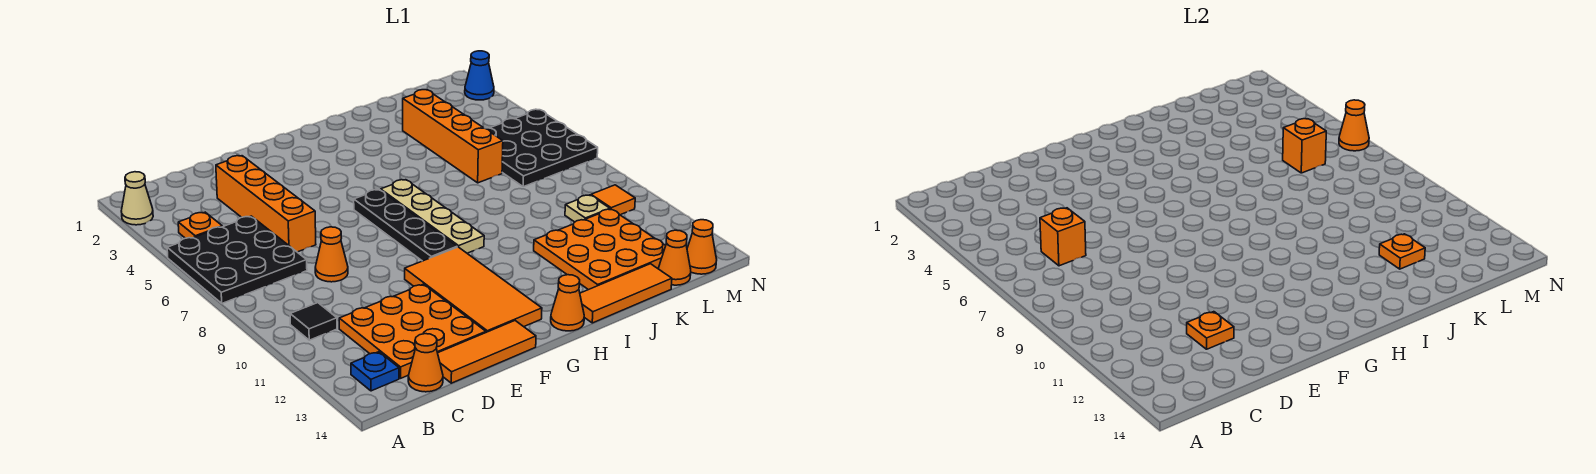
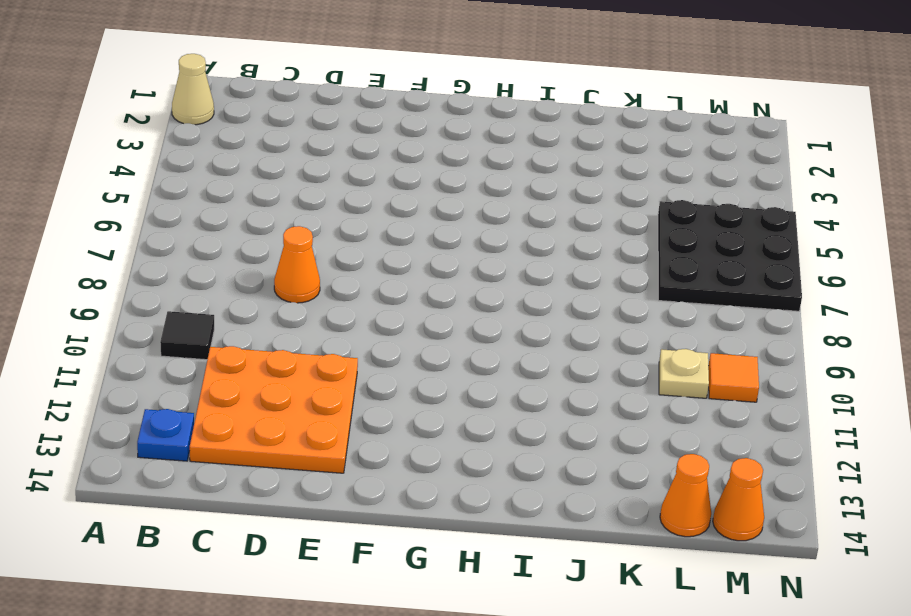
none -> black 3x3 plate [167,216,307,303]
none -> orange 1x1 plate [178,212,222,238]
none -> orange 1x1 cone [408,334,443,392]

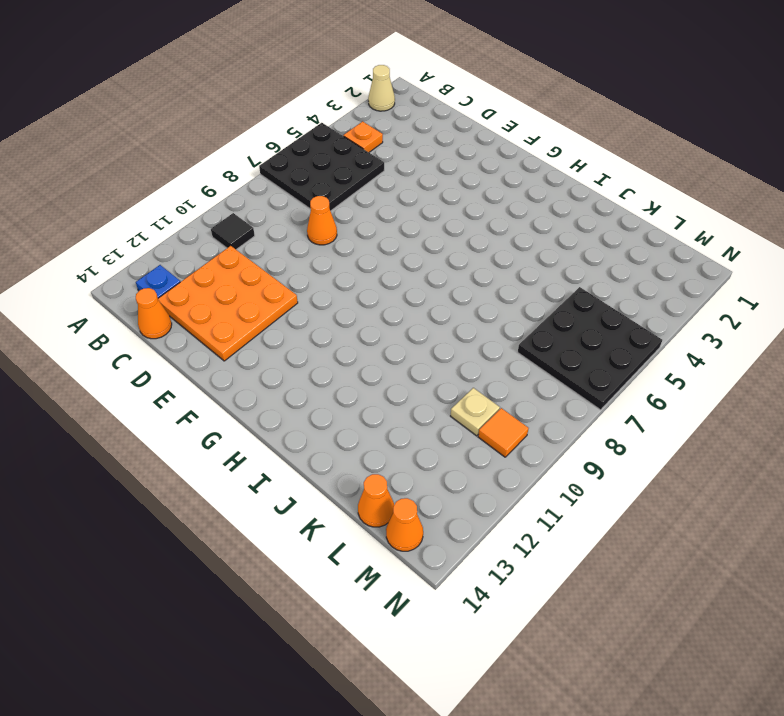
none -> orange 1x4 brick [216,156,316,252]
none -> orange 1x3 tile [438,321,536,383]
none -> orange 2x4 tile [405,247,542,332]

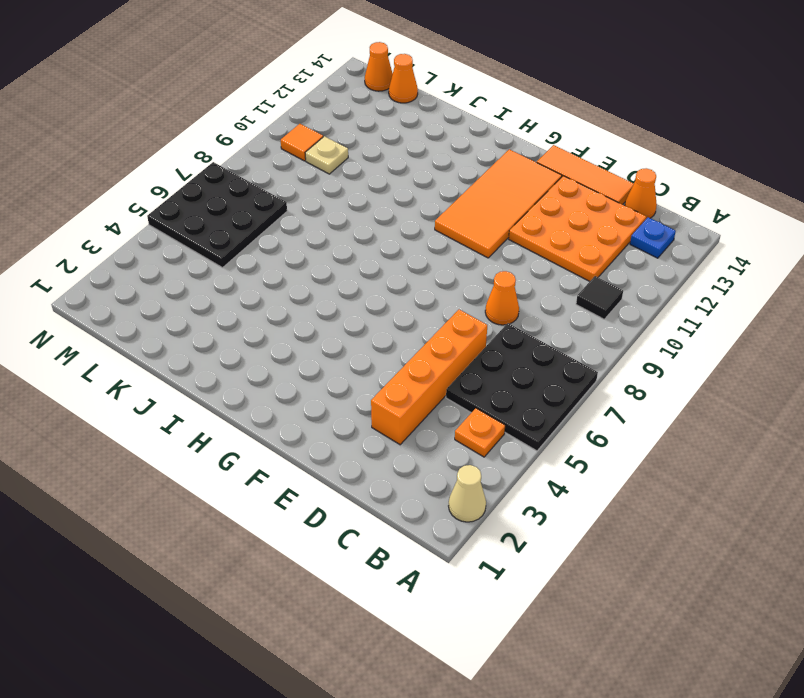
none -> black 1x4 plate [354,190,457,261]
none -> tan 1x4 plate [381,180,484,253]
none -> orange 1x1 cone [551,275,584,331]

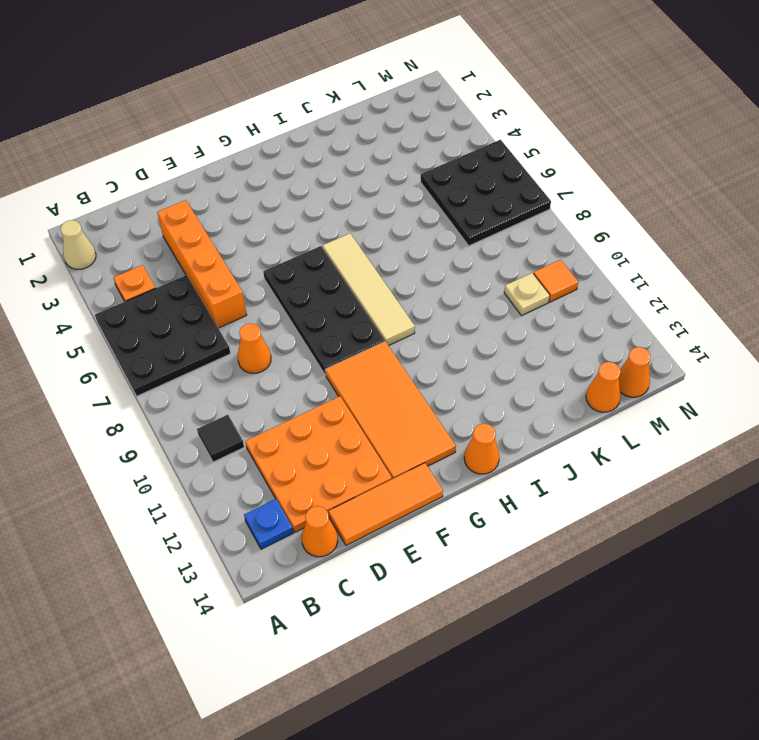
black 2x4 plate [263,246,385,375] -> black 1x4 plate [354,190,457,261]
tan 1x4 tile [323,233,415,346] -> tan 1x4 plate [381,180,484,253]
none -> orange 1x3 tile [580,264,672,323]
none -> orange 3x3 plate [534,209,666,290]
none -> orange 1x4 brick [403,90,503,183]

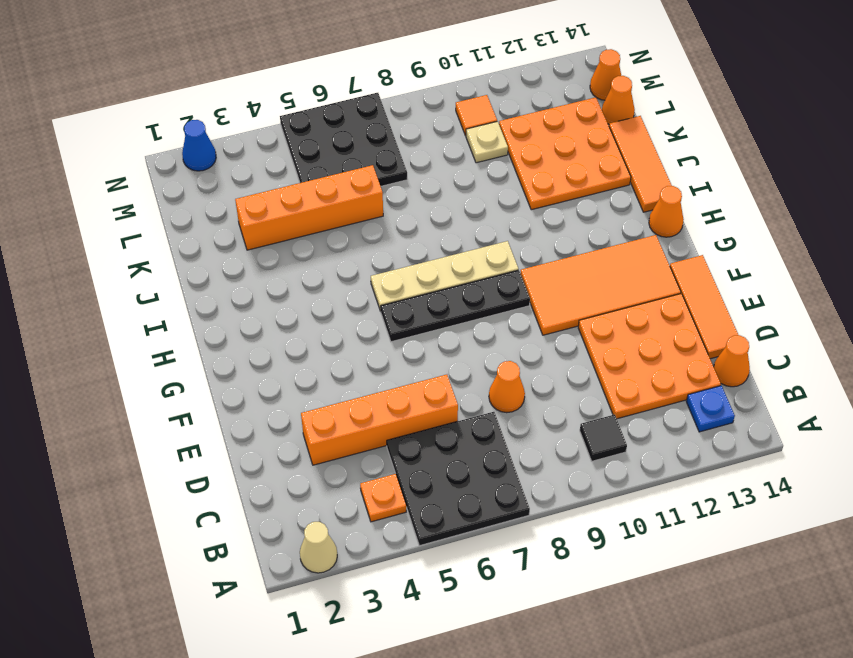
none -> orange 1x1 brick [1040,208,1086,266]
none -> orange 1x1 plate [1187,312,1234,349]
none -> orange 1x1 plate [1379,234,1425,269]

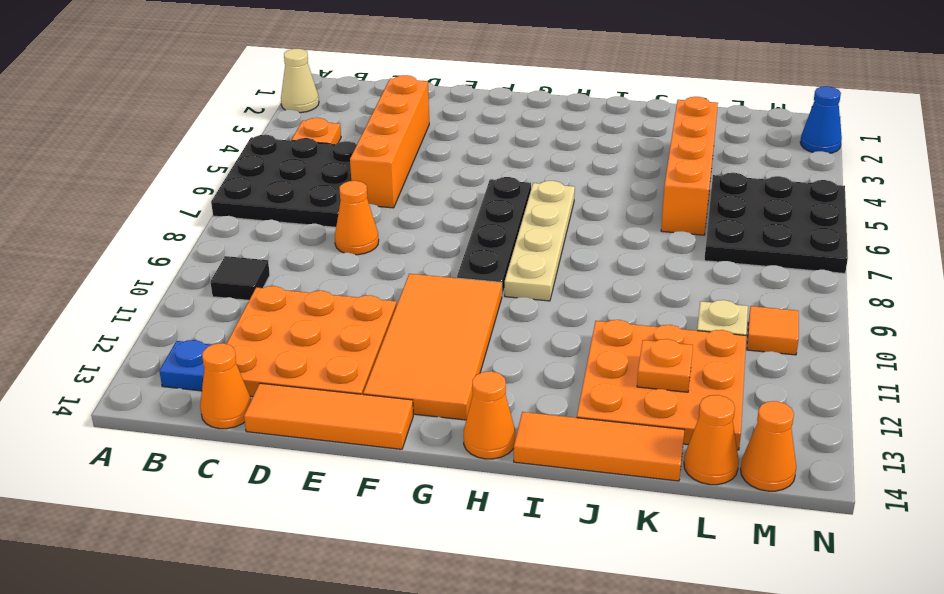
none -> orange 1x1 brick [1040,208,1086,266]
none -> orange 1x1 plate [1187,312,1234,349]
none -> orange 1x1 brick [1283,119,1326,173]

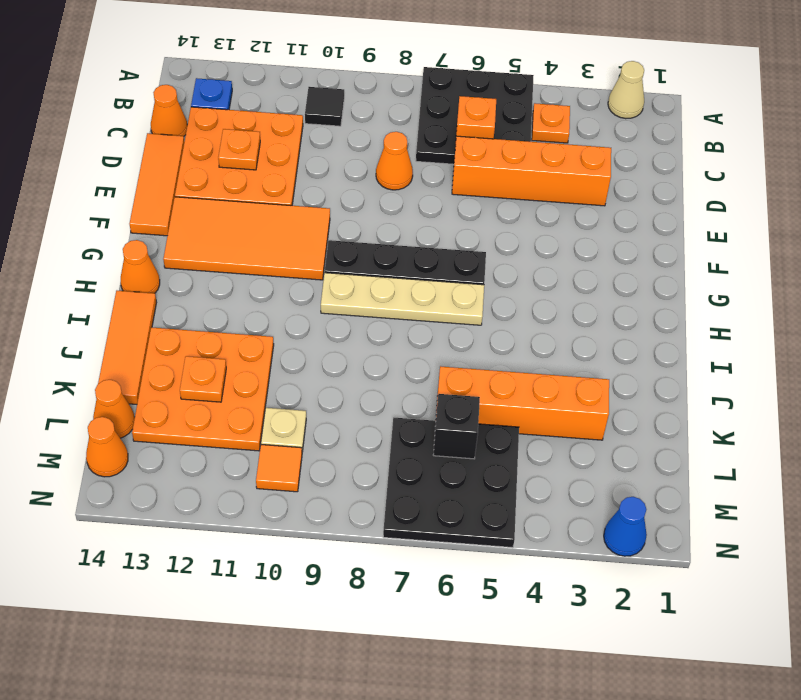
black 1x1 brick [433,394,480,459] -> orange 1x1 brick [1283,119,1326,173]
none -> orange 1x1 cone [1339,100,1369,151]

